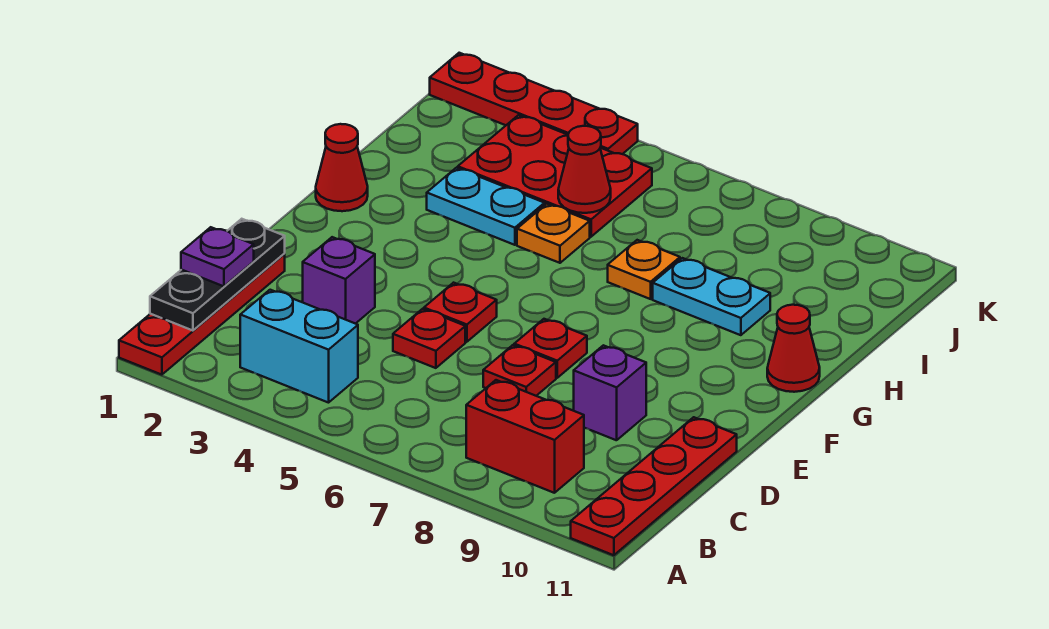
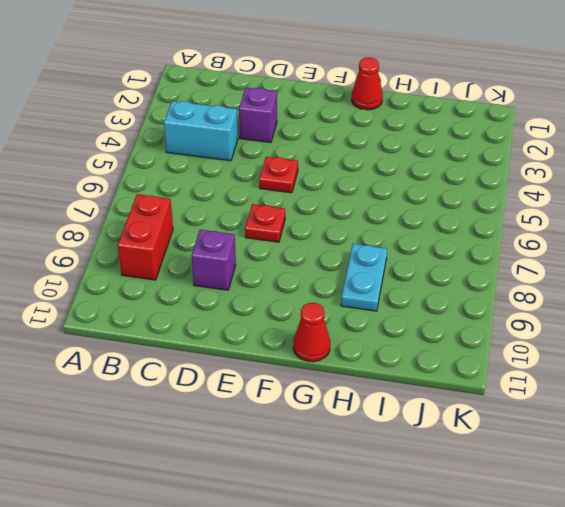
cyan 1x2 brick [164,101,238,161] -> cyan 1x2 brick turned to [240,290,358,403]
none -> red 1x4 plate [119,254,285,375]
none -> red 1x4 plate [571,417,737,555]
none -> red 1x1 plate [393,309,465,368]

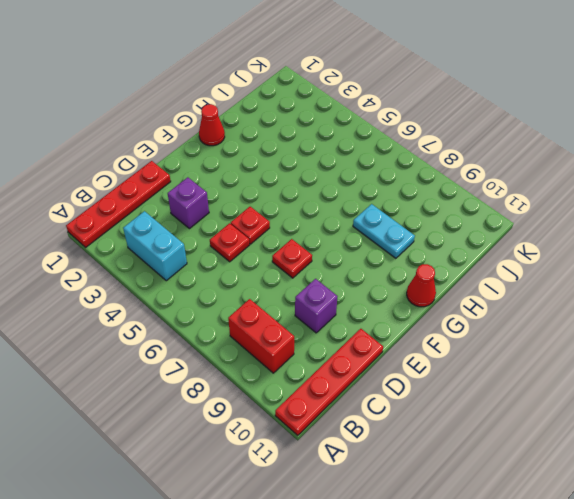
none -> red 1x1 plate [483,345,556,396]
none -> cyan 1x2 plate [427,168,545,245]
none -> orange 1x1 plate [517,204,590,263]

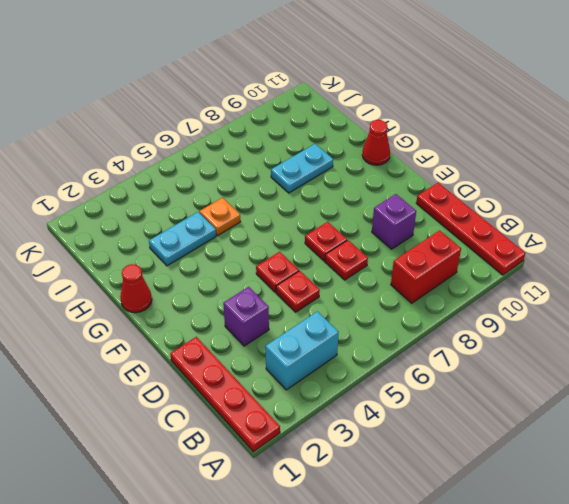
none -> orange 1x1 plate [608,240,680,299]
none -> red 2x3 plate [458,115,652,237]
none -> red 1x4 plate [430,53,638,154]

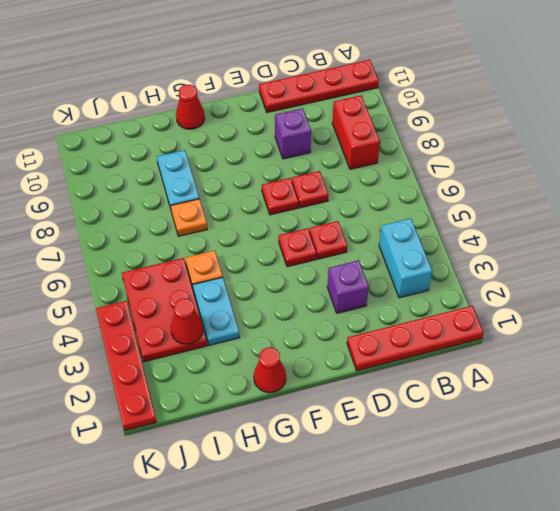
red 1x1 cone [171,299,203,344] -> red 1x1 cone moved to [558,126,611,213]
none -> black 1x3 plate [150,219,285,331]
none -> purple 1x1 plate [181,227,254,286]

